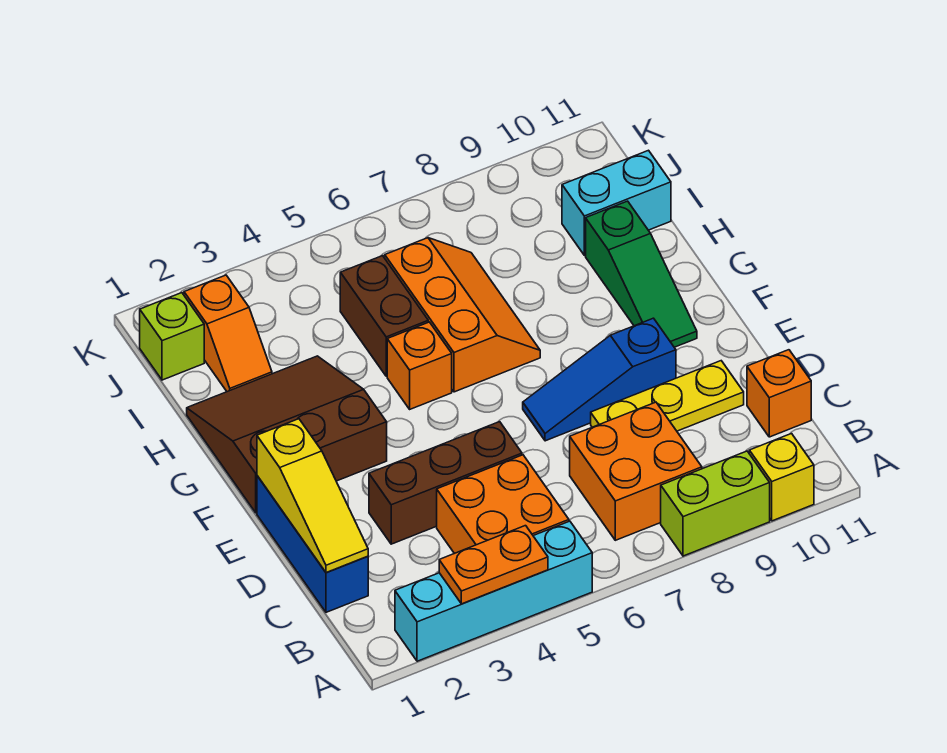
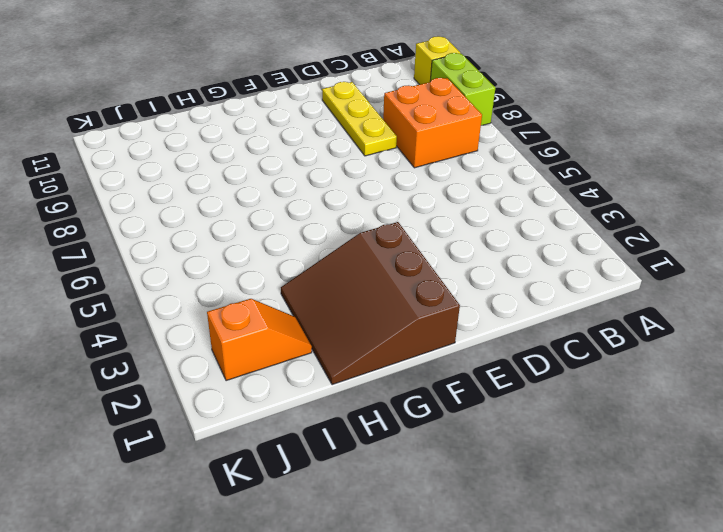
none -> cyan 1x4 brick [395,521,592,661]
none -> orange 2x2 brick [437,455,569,554]
none -> blue 1x3 brick [257,476,368,612]

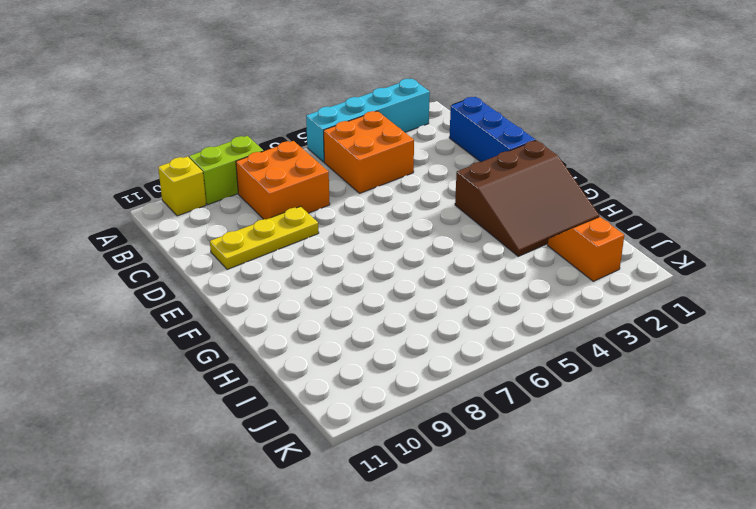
none -> orange 1x1 brick [747,350,811,437]
none -> brown 1x3 brick [369,422,522,544]
none -> blue 1x3 slope [523,318,676,441]

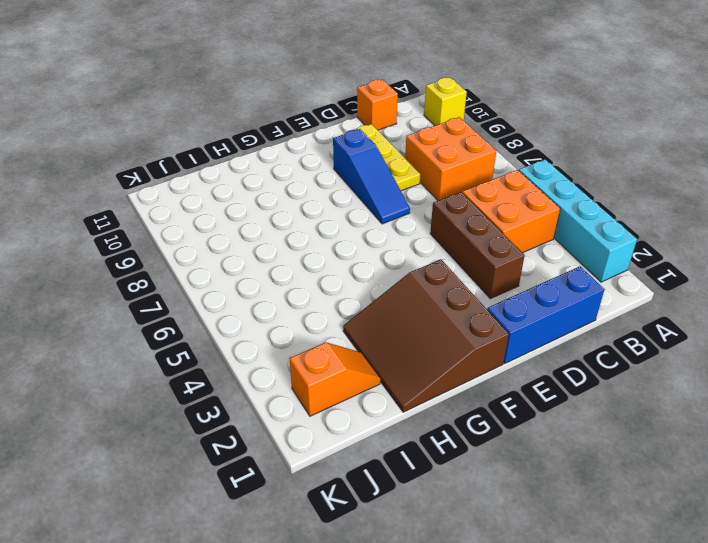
none -> lime 1x2 brick [661,451,770,556]
none -> green 1x3 slope [586,201,697,347]
none -> orange 1x1 brick [387,322,452,409]

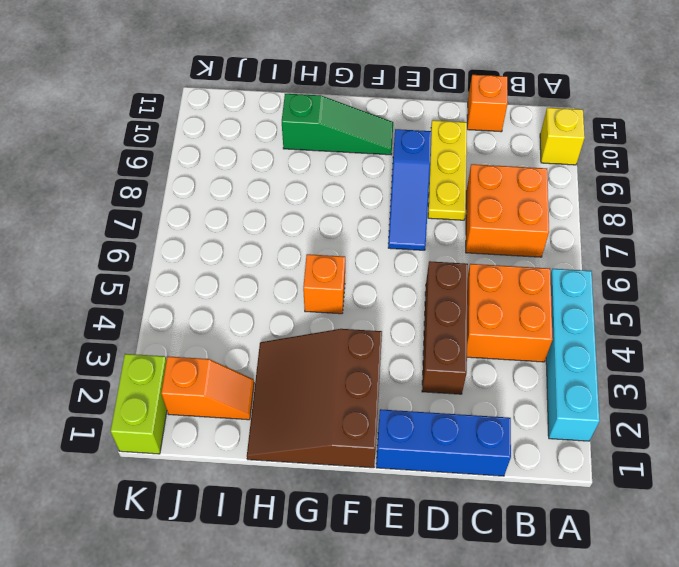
lime 1x2 brick [111,354,167,454] -> lime 1x2 brick moved to [661,451,770,556]
none -> orange 2x3 slope [385,238,540,392]
none -> brown 1x2 brick [340,256,428,376]
none -> cyan 1x2 brick [562,150,671,255]

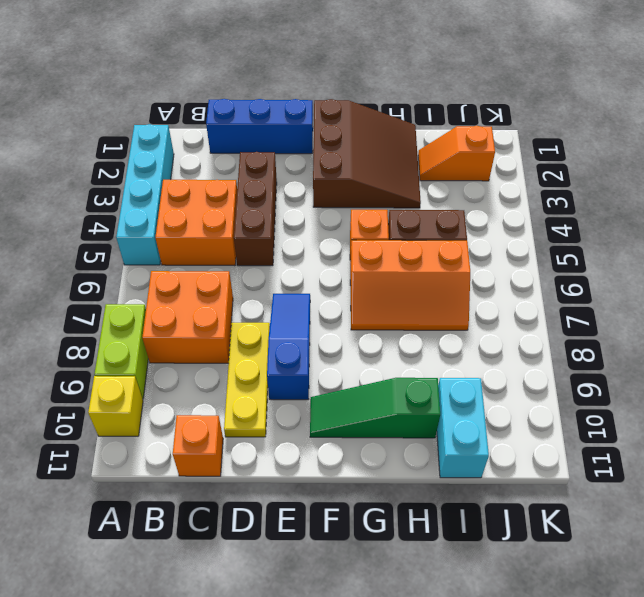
none -> lime 1x1 brick [140,293,204,380]
none -> orange 1x2 plate [439,526,548,604]
none -> yellow 1x3 slope [257,419,368,573]

